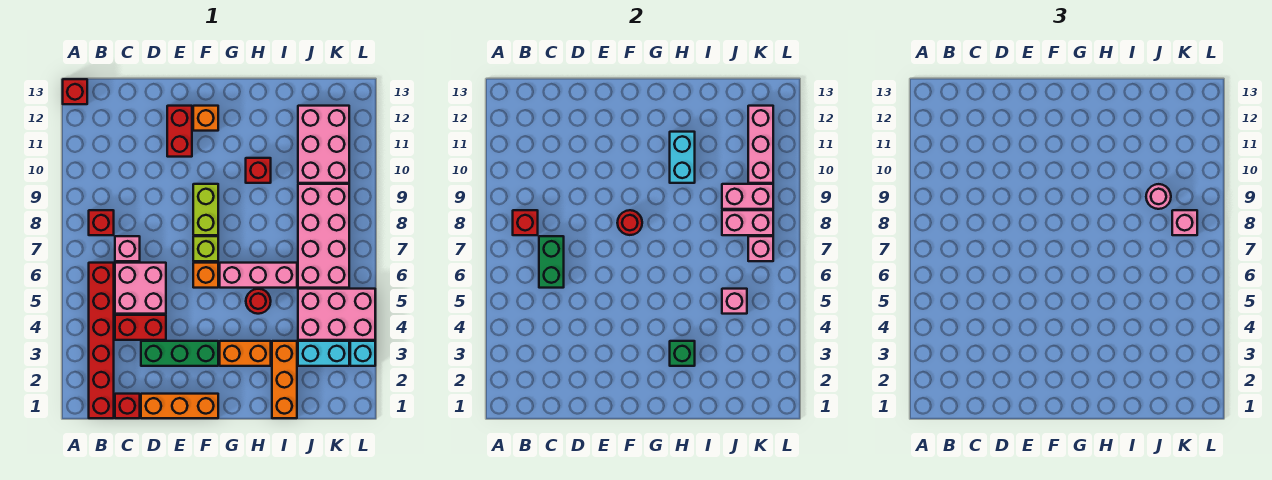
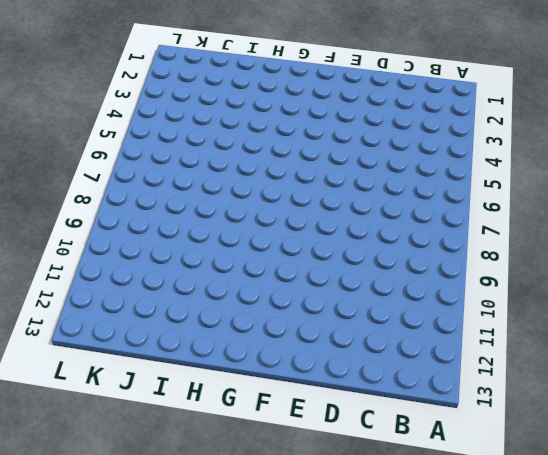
none -> red 1x1 brick [63,79,87,104]
none -> red 1x6 brick [89,263,114,418]
none -> red 1x1 brick [89,210,114,235]
none -> red 1x1 brick [115,394,140,418]

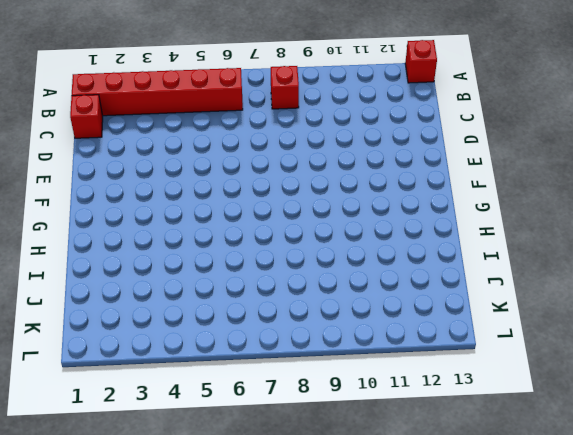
none -> red 1x2 brick [115,315,166,340]
none -> pink 2x2 brick [115,263,166,314]
none -> pink 1x1 brick [115,236,140,261]
none -> orange 1x3 brick [141,394,218,418]

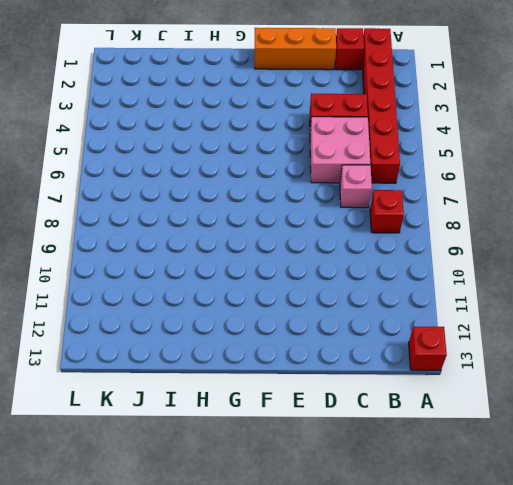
none -> green 1x3 brick [141,341,218,366]
none -> red 1x2 brick [167,106,192,157]
none -> orange 1x1 brick [193,263,218,288]
none -> lime 1x1 brick [193,236,218,261]

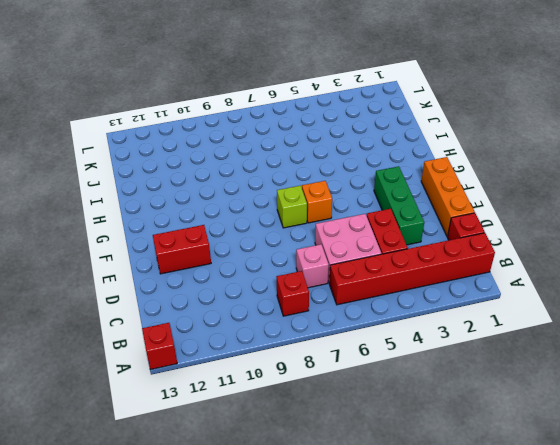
none -> lime 1x2 brick [193,184,218,235]
none -> orange 1x1 brick [193,106,218,131]
none -> orange 1x2 brick [220,341,271,366]
none -> pink 1x3 brick [220,263,297,288]

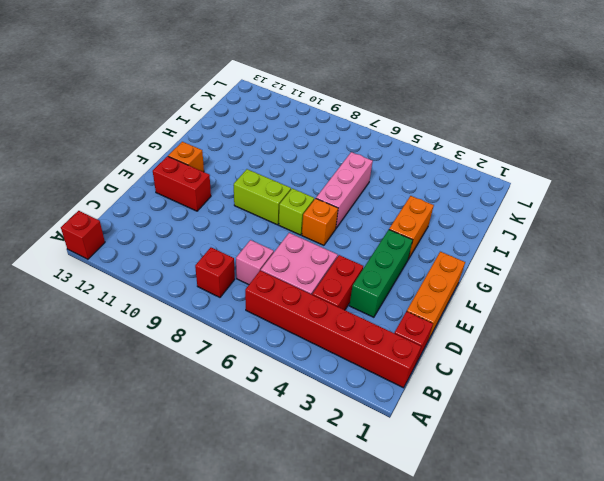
none -> red 1x1 round brick [246,289,271,314]
none -> red 1x1 brick [246,158,271,183]
none -> orange 1x3 brick [272,341,297,418]
none -> cyan 1x2 brick [298,341,349,366]

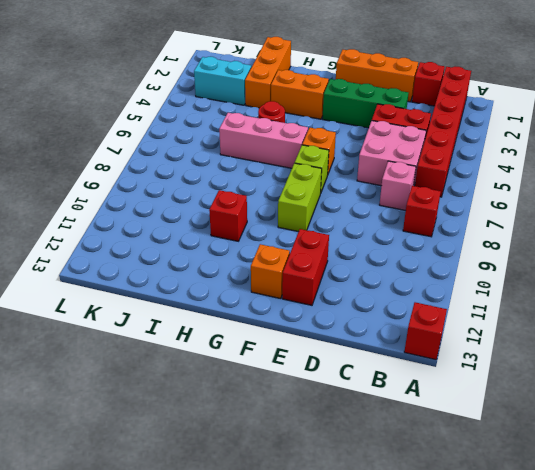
none -> pink 2x3 brick [298,289,375,340]
none -> pink 2x4 brick [298,184,349,288]
none -> pink 2x3 brick [298,106,349,183]
none -> cyan 1x1 brick [350,341,375,366]

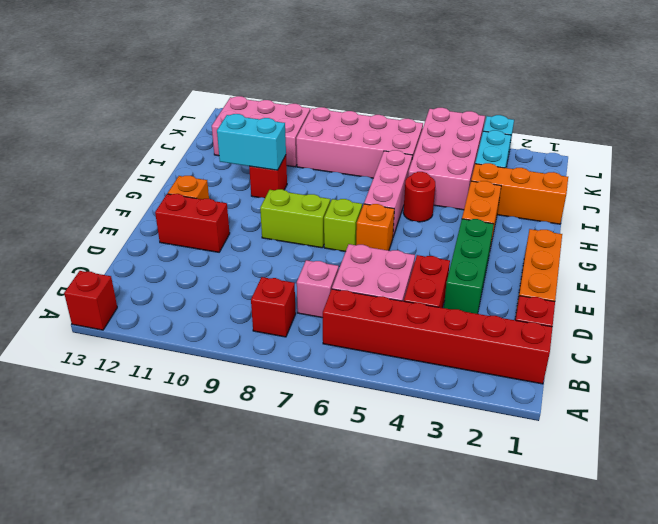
pink 2x4 brick [408,108,485,210] -> pink 2x3 brick [298,289,375,340]
none -> red 1x1 brick [513,210,538,235]
none -> green 1x2 brick [539,236,564,288]
none -> red 1x1 round brick [617,210,642,235]
none -> green 1x1 brick [670,341,695,366]

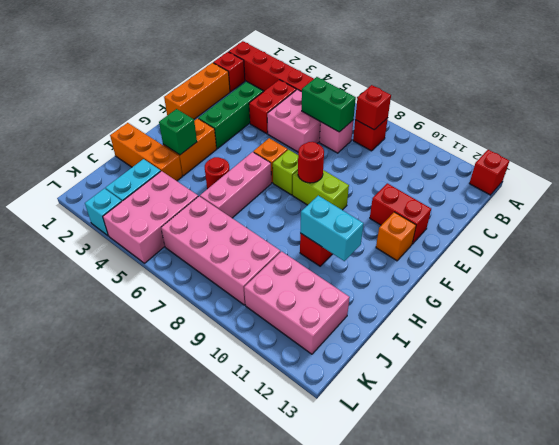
none -> pink 1x1 brick [722,289,747,314]
none -> pink 1x2 brick [722,210,773,235]
none -> pink 1x2 brick [722,184,773,209]
none -> pink 1x1 brick [748,236,773,261]

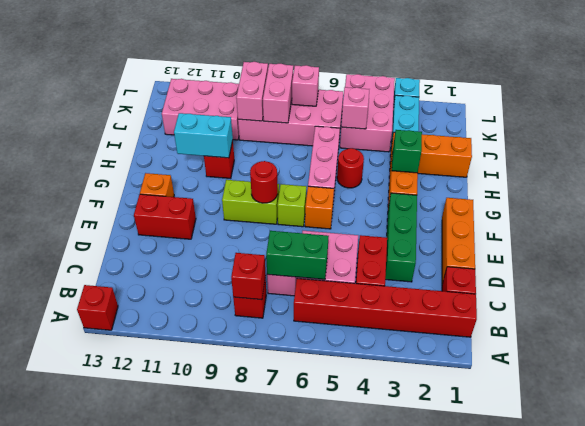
none -> pink 1x3 brick [748,106,773,183]
none -> pink 1x1 round brick [1146,184,1171,209]
none -> pink 1x1 brick [1172,210,1197,235]

